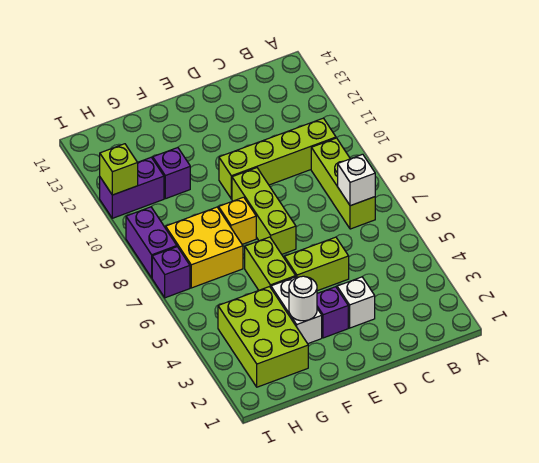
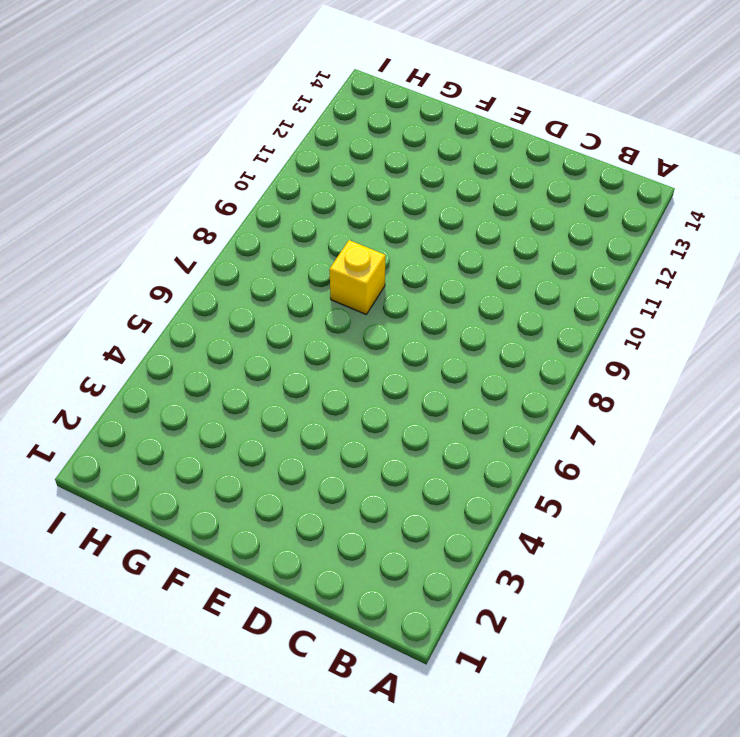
none -> lime 1x3 brick [311,138,375,229]
none -> lime 1x4 brick [219,118,336,199]
none -> white 1x1 brick [337,277,375,328]

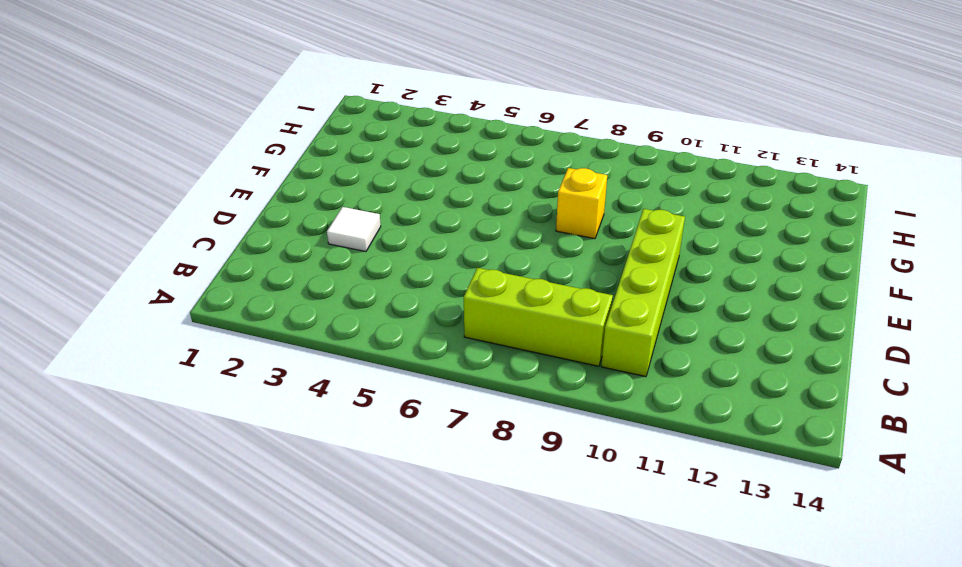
white 1x1 tile [327,207,381,252] -> white 1x1 brick [337,277,375,328]
none -> lime 1x2 brick [284,237,349,291]
none -> purple 1x1 brick [317,287,348,338]
none -> lime 1x3 brick [232,168,296,254]

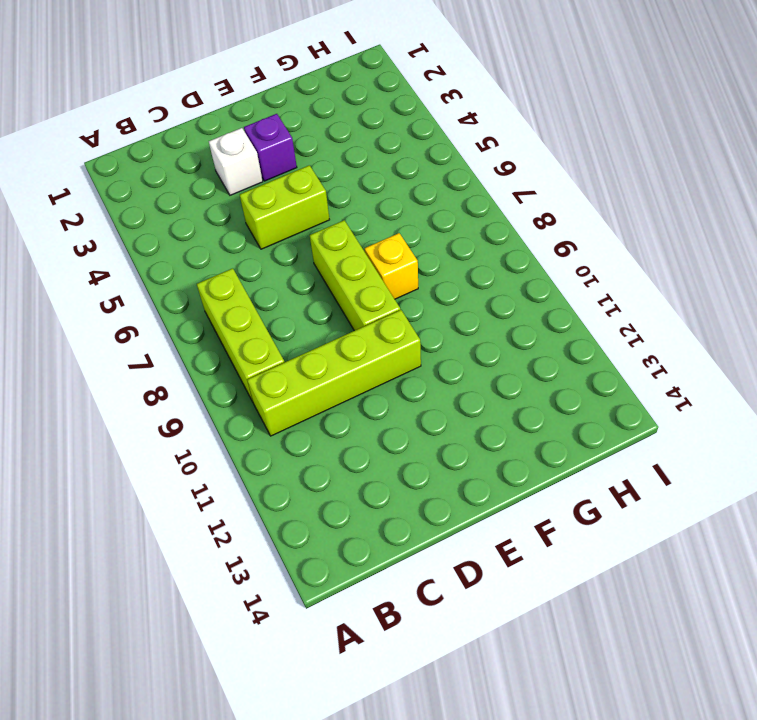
none -> white 1x2 brick [271,277,322,344]
none -> lime 1x2 brick [245,237,296,290]
none -> lime 2x3 brick [218,287,308,387]

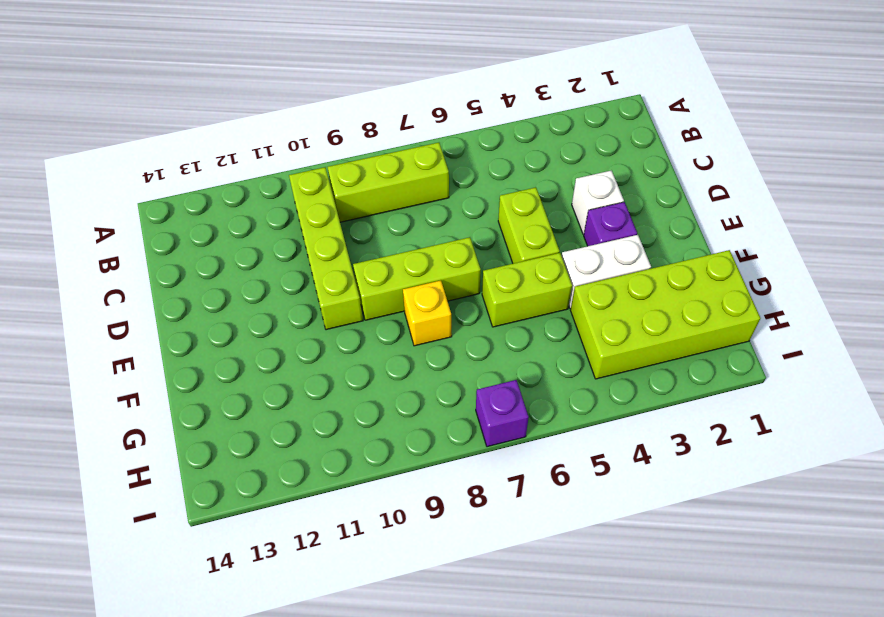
lime 2x4 brick [570,250,760,379] -> lime 2x3 brick [218,287,308,387]
none -> yellow 2x2 brick [166,207,243,288]
none -> purple 1x1 brick [153,148,190,199]
none -> purple 1x2 brick [100,157,164,218]

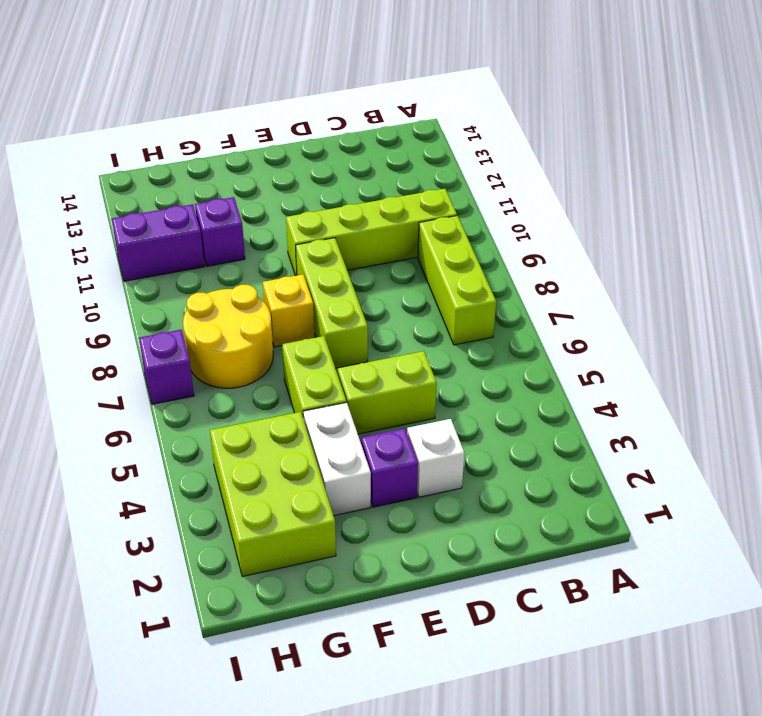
yellow 2x2 round brick [183,285,273,388] -> yellow 2x2 brick [166,207,243,288]
none -> purple 1x2 brick [126,207,177,278]
none -> white 1x1 brick [338,154,375,206]
none -> white 1x1 round brick [289,276,317,321]

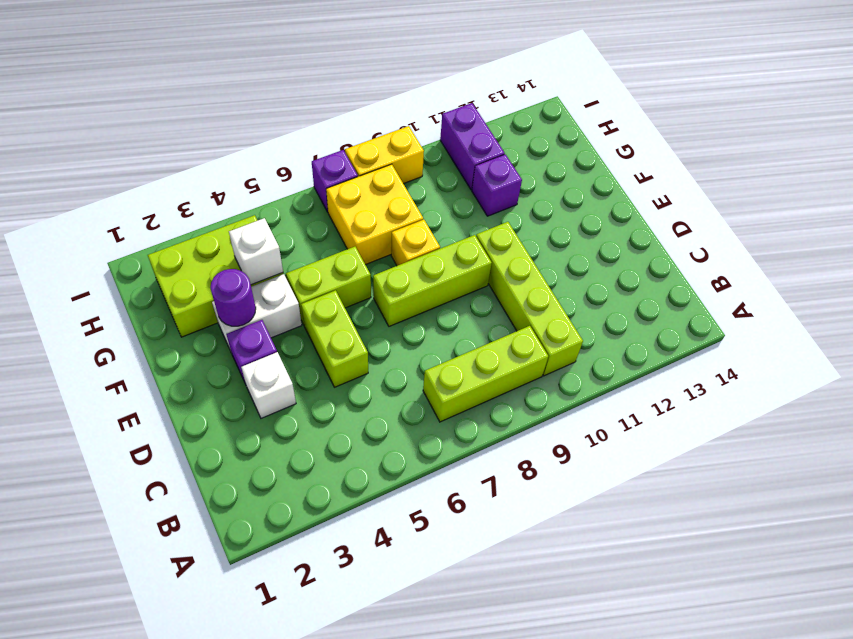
purple 1x1 round brick [211,269,256,326] -> white 1x1 round brick [289,276,317,321]
white 1x1 brick [229,218,283,285] -> white 1x1 brick moved to [338,154,375,206]
yellow 1x2 brick [345,126,424,184] -> purple 1x2 brick [126,207,177,278]
none -> lime 1x1 brick [100,144,138,195]

